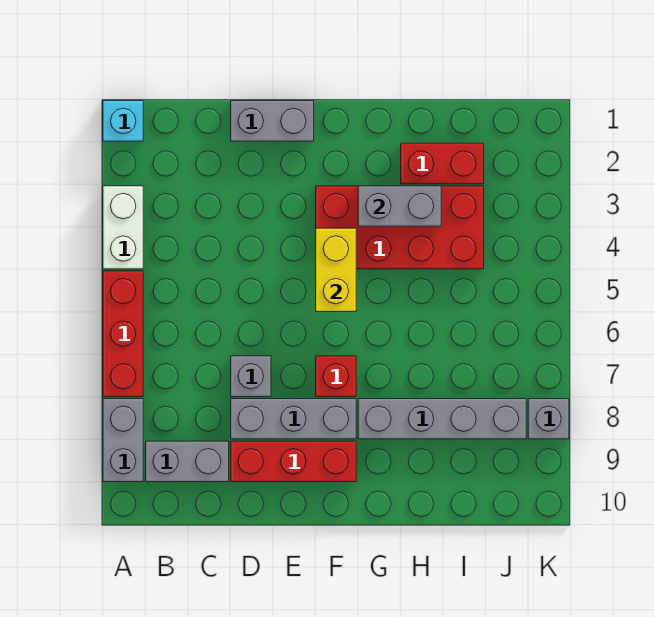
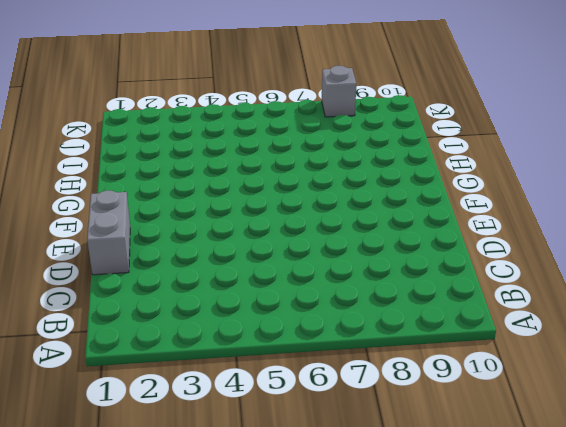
none -> cyan 1x1 brick [103,101,143,141]
none -> white 1x2 brick [103,186,143,269]
none -> red 1x3 brick [103,271,143,397]

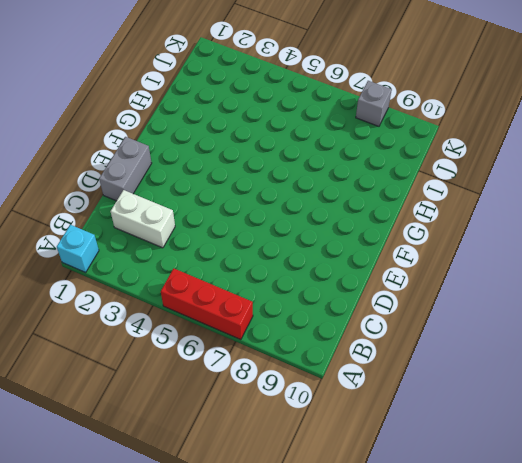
white 1x2 brick [111,190,175,248] -> white 1x2 brick moved to [103,186,143,269]
none -> grey 1x2 brick [103,399,143,482]
none -> grey 1x2 brick [146,441,229,482]
none -> grey 1x1 brick [231,356,271,397]

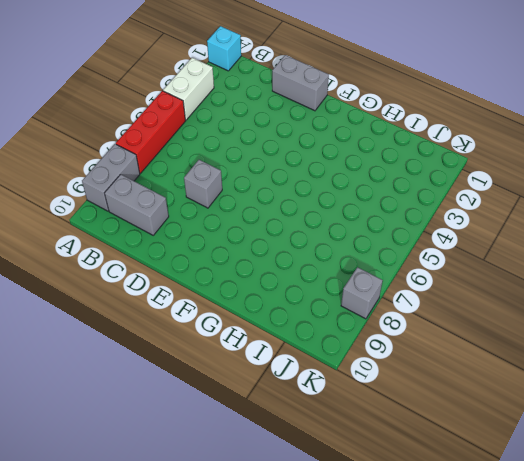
none -> grey 1x3 brick [231,399,356,439]
none -> red 1x3 brick [231,441,356,482]
none -> red 2x4 brick [316,186,484,269]

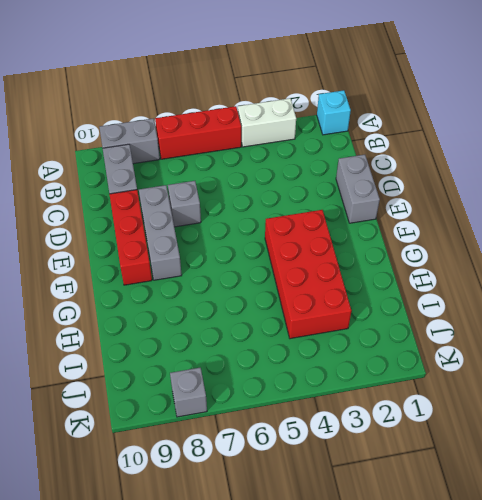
none -> red 1x1 brick [316,356,356,397]
none -> grey 1x4 brick [358,399,526,439]
none -> red 1x2 brick [401,143,484,184]

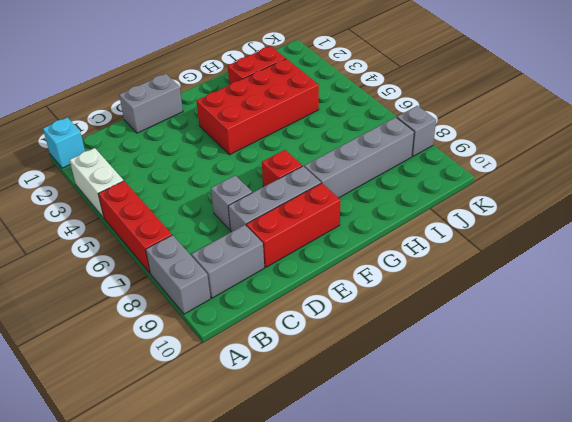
none -> yellow 1x2 brick [316,228,356,312]
none -> grey 1x2 brick [358,186,441,226]

